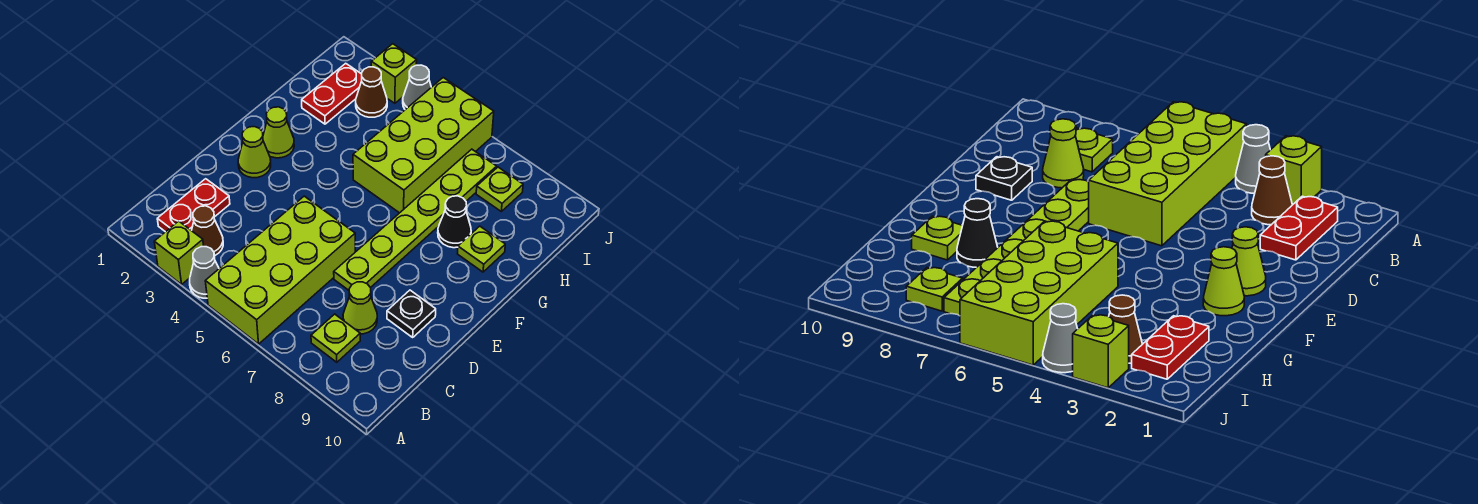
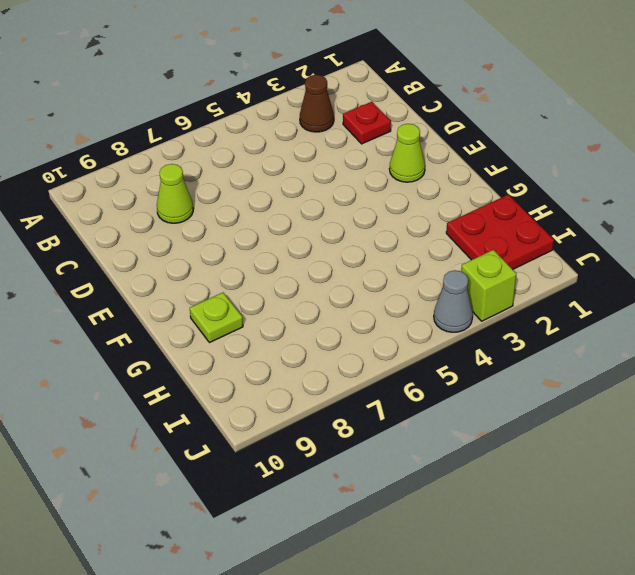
red 1x1 plate [343,102,391,144] -> red 1x2 plate [157,179,230,232]
red 2x2 plate [446,195,554,269] -> red 1x2 plate [302,63,362,124]
none -> lime 1x1 brick [154,221,204,284]
none -> grey 1x1 cone [190,247,219,298]
none -> lime 2x4 brick [205,196,355,344]

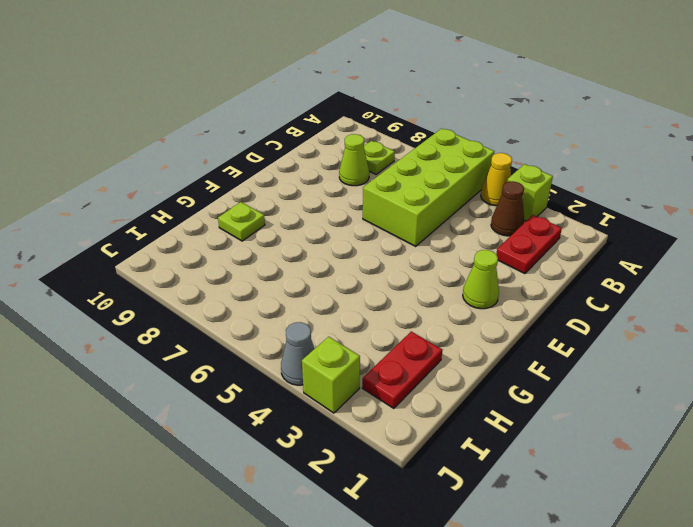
yellow 1x1 cone [481,153,512,206] -> grey 1x1 cone [190,247,219,298]
none -> lime 1x6 plate [334,149,497,290]
none -> black 1x1 plate [387,290,436,337]
none -> lime 1x1 cone [263,107,294,158]

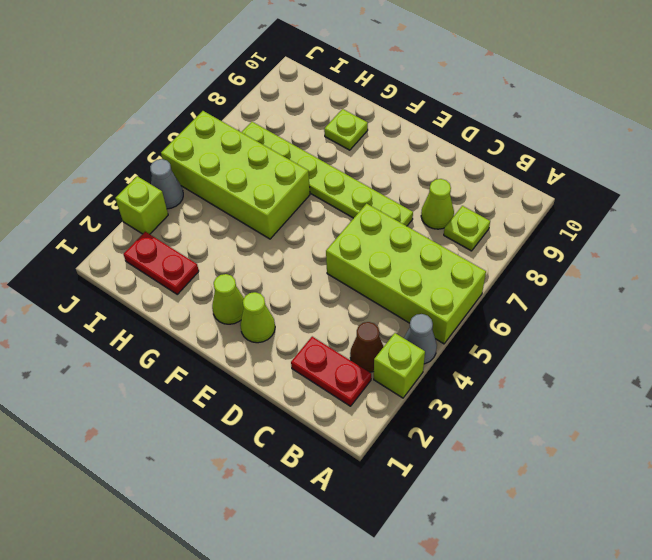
none -> black 1x1 plate [387,290,436,337]
none -> black 1x1 cone [438,196,471,248]
none -> brown 1x1 cone [356,67,387,117]

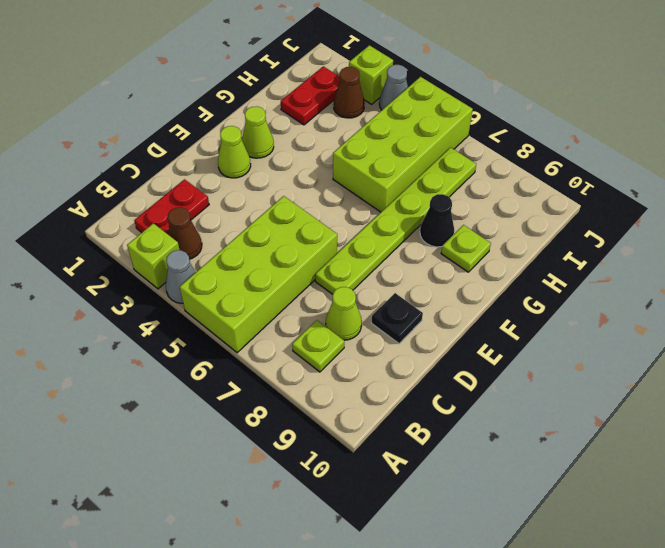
none -> lime 1x1 plate [476,167,523,211]

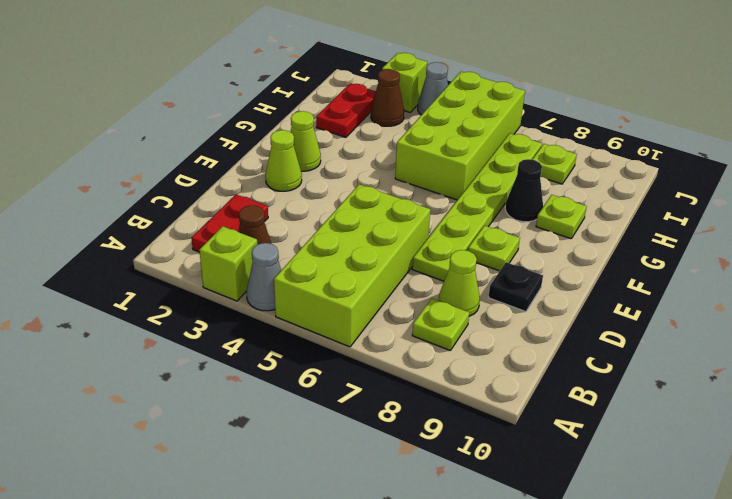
lime 1x1 plate [468,226,520,271] -> none

